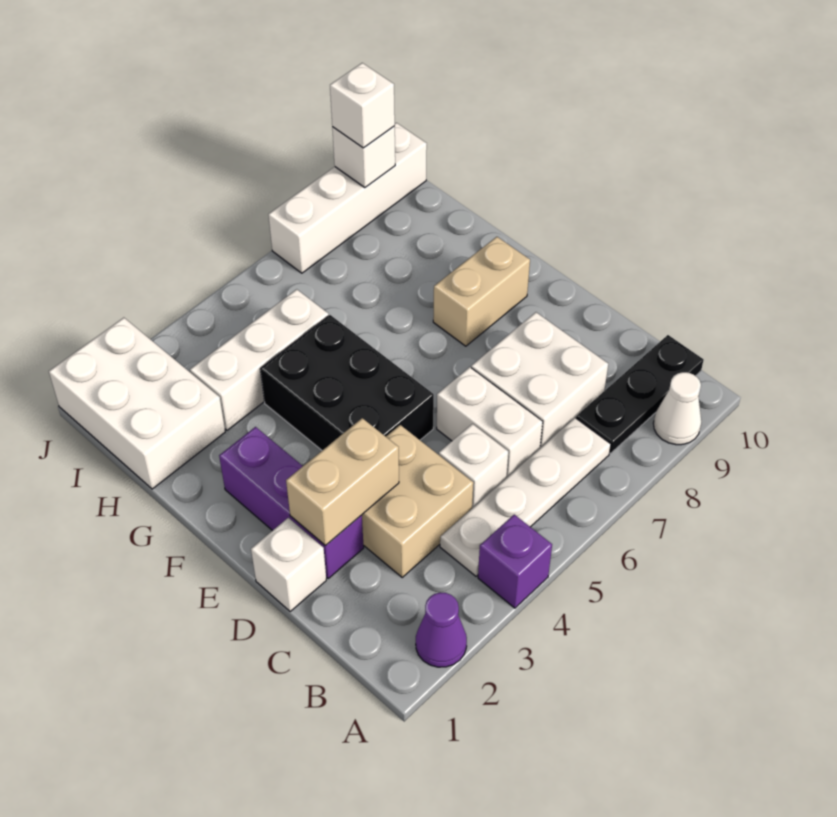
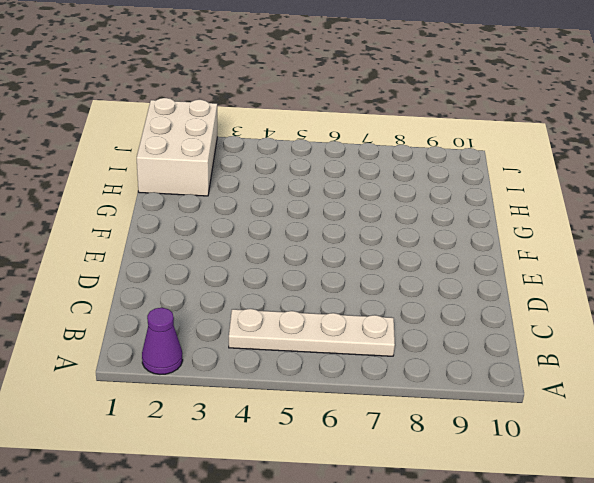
none -> purple 1x1 brick [478,515,552,608]
none -> white 1x1 cone [653,372,701,445]
none -> black 1x3 plate [576,335,704,453]

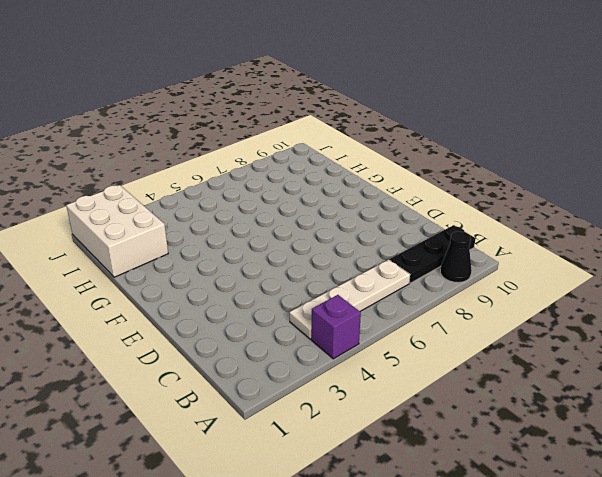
black 1x1 cone [440,231,472,283] -> white 1x1 cone [653,372,701,445]
none -> purple 1x1 cone [416,592,467,667]
none -> tan 2x2 brick [362,425,473,577]
none -> white 1x1 brick [439,424,508,508]

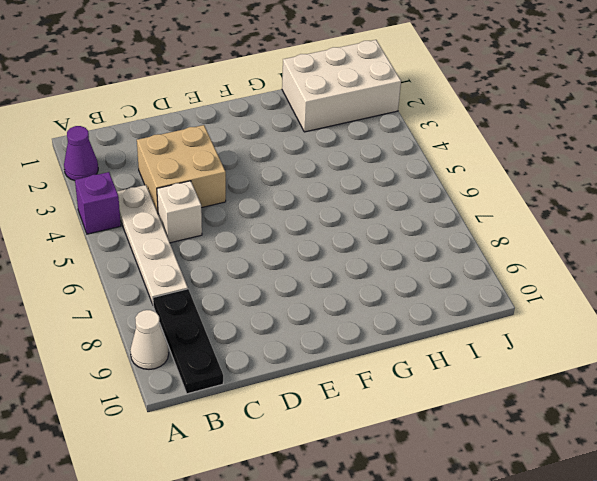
none -> white 1x2 brick [437,367,543,478]
none -> white 2x2 brick [471,312,608,448]
none -> white 1x1 brick [251,518,326,612]

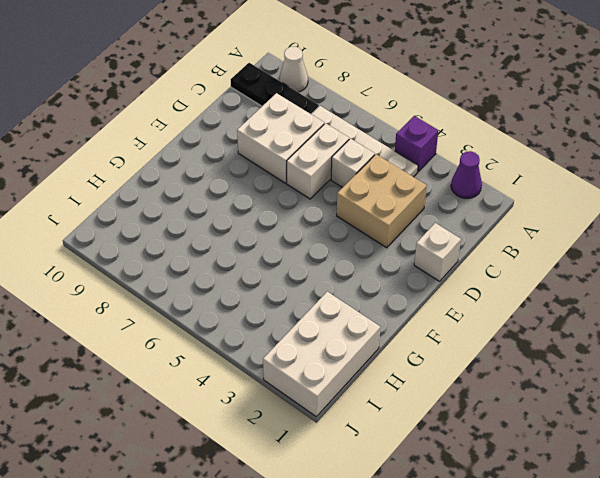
none -> purple 1x3 brick [219,427,364,578]
none -> black 2x3 brick [260,315,434,450]
none -> tan 1x2 brick [433,237,530,346]

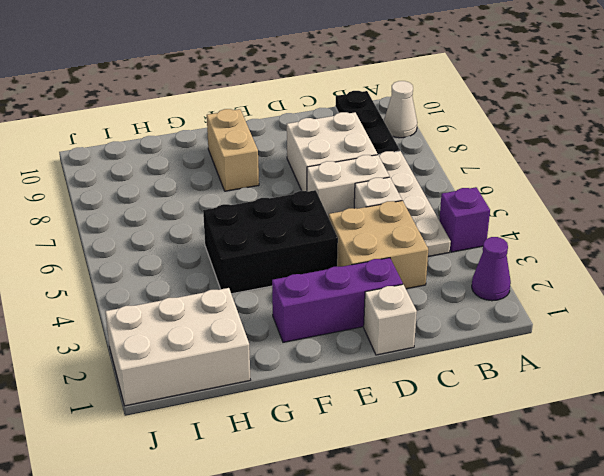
none -> white 1x3 brick [190,289,329,430]
none -> white 1x4 brick [268,123,427,273]
none -> tan 1x2 brick [286,418,399,546]

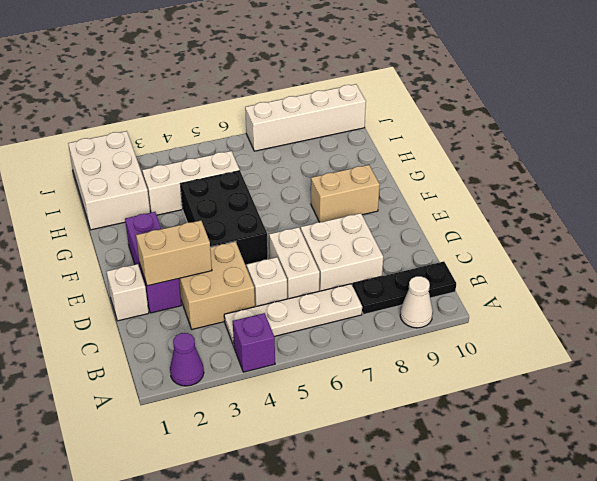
none -> white 1x1 brick [332,126,395,188]
none -> white 1x1 brick [330,63,395,148]

